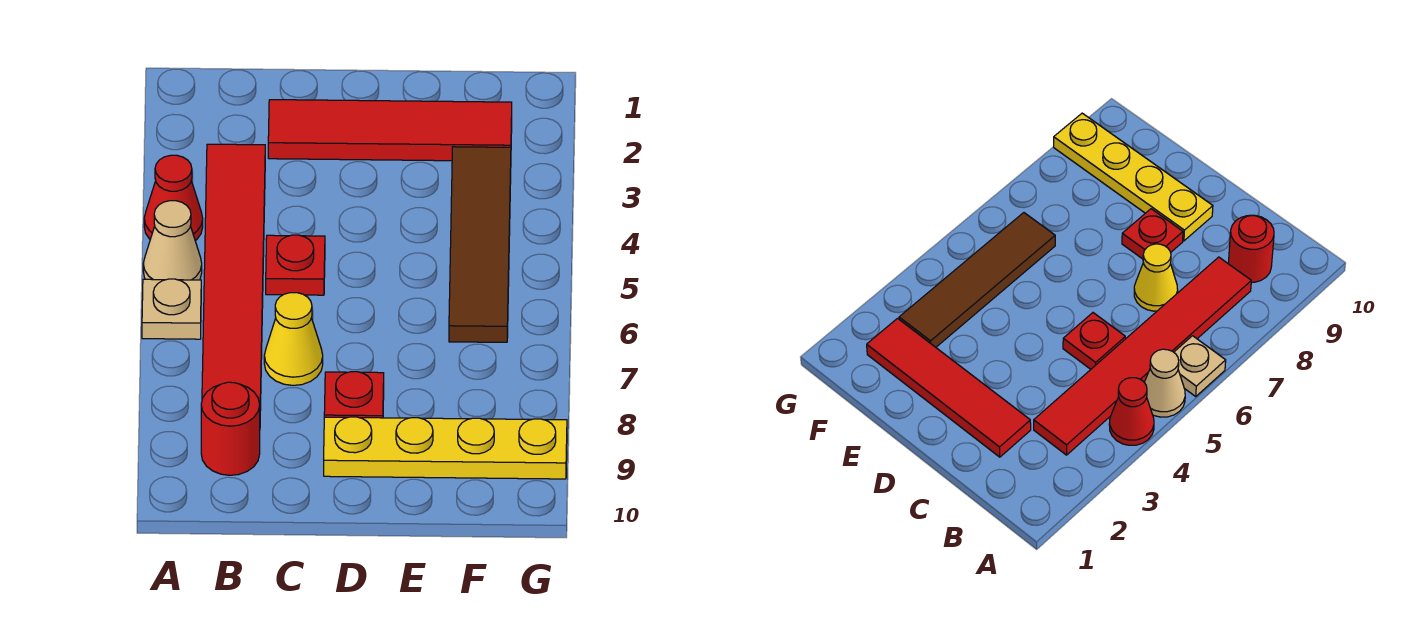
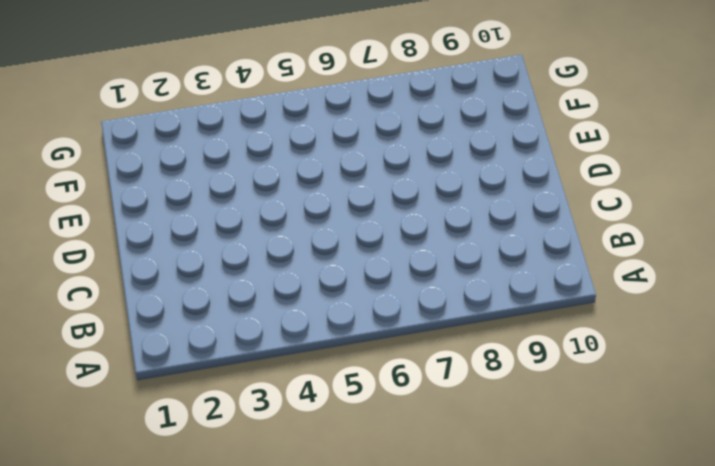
none -> red 1x1 cone [144,155,203,241]
none -> tan 1x1 cone [143,201,202,280]

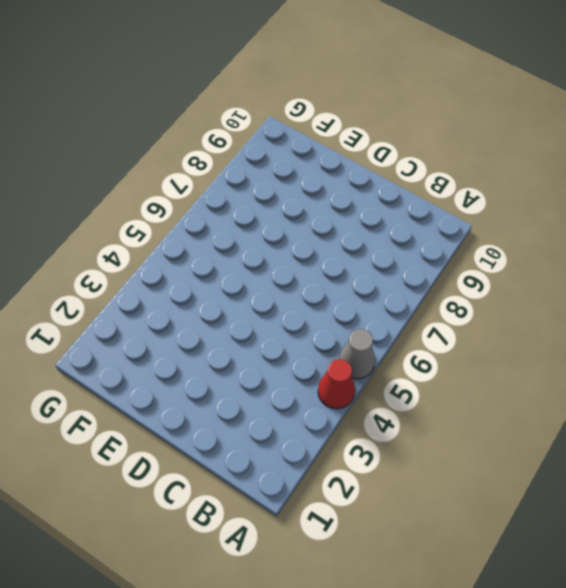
grey 1x1 cone [339,329,375,379] -> tan 1x1 cone [143,201,202,280]
none -> tan 1x1 plate [142,279,201,339]
none -> red 1x6 tile [202,144,265,410]

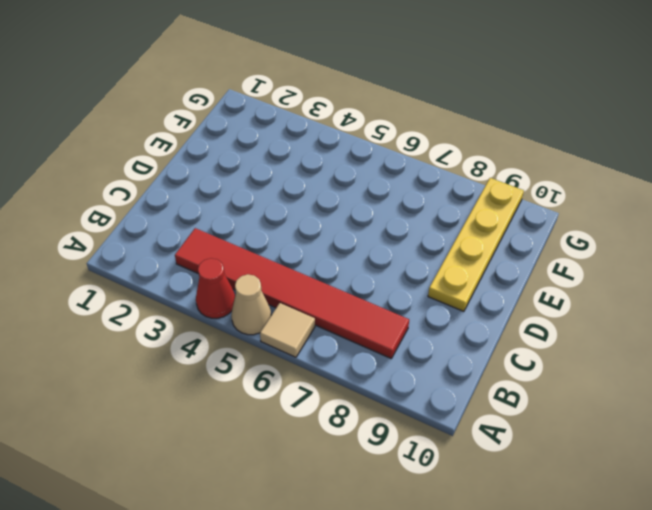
tan 1x1 tile [260,303,315,357] -> tan 1x1 plate [142,279,201,339]
none -> red 1x1 round brick [201,382,260,475]
none -> red 1x4 tile [268,100,512,161]

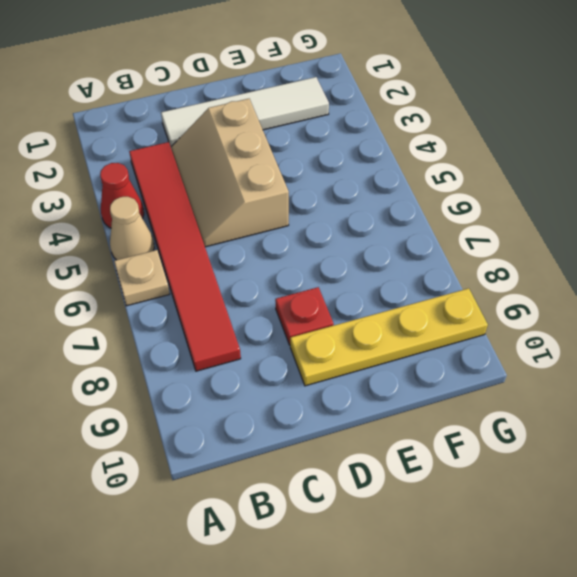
white 1x4 tile [161,77,329,149] -> red 1x4 tile [268,100,512,161]
tan 2x3 slope [172,99,289,247] -> red 1x1 plate [266,235,325,295]
none -> red 1x1 round brick [201,382,260,475]
none -> yellow 1x1 cone [264,293,323,385]

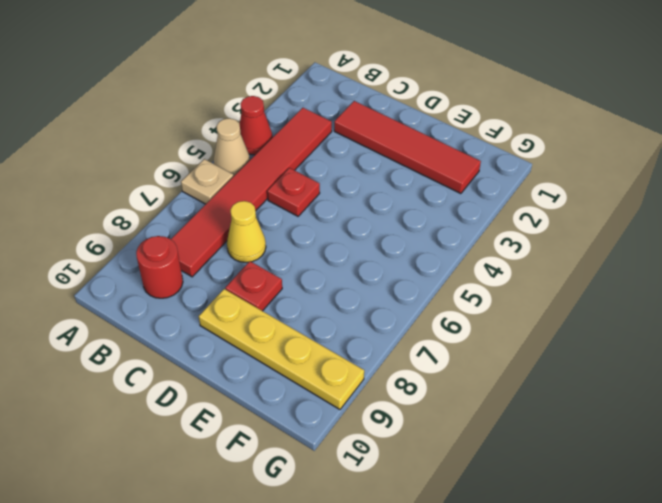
none -> brown 1x4 tile [449,147,511,342]

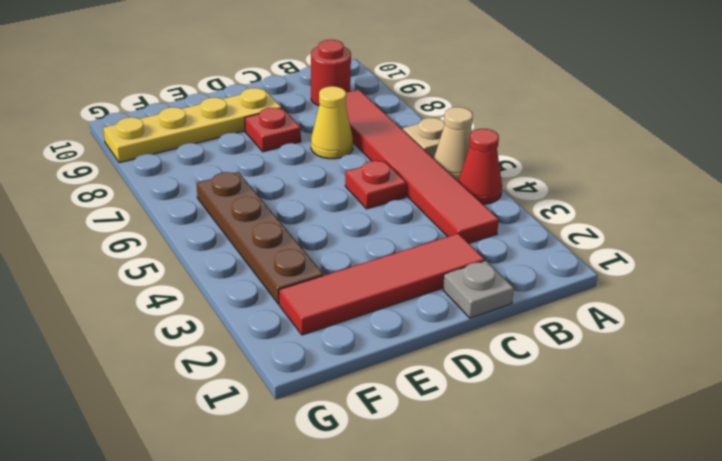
grey 1x1 plate [443,261,514,318] -> none
brown 1x4 plate [197,172,323,304] -> brown 1x4 tile [449,147,511,342]

